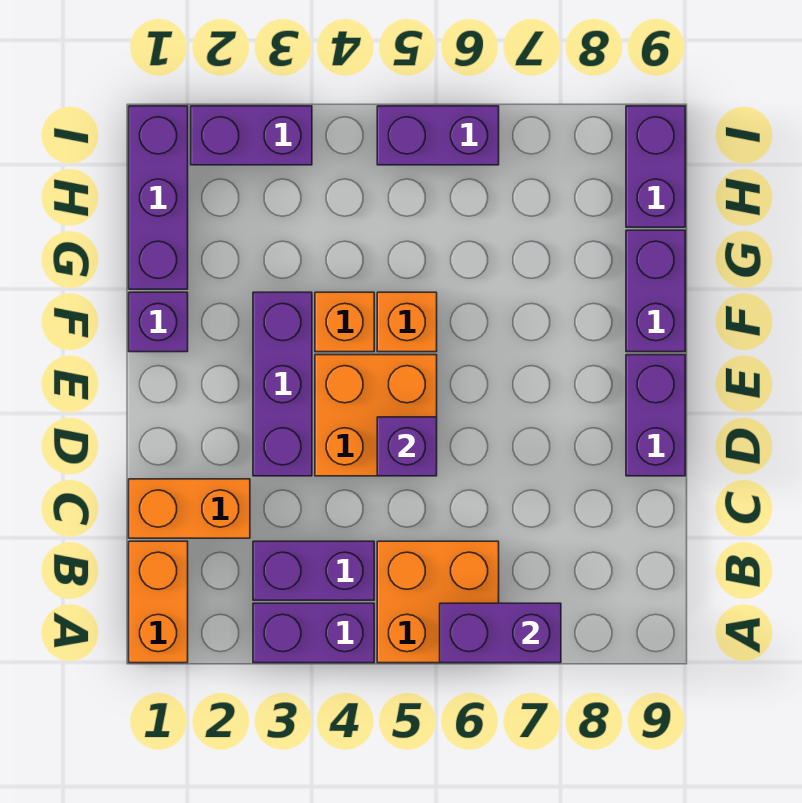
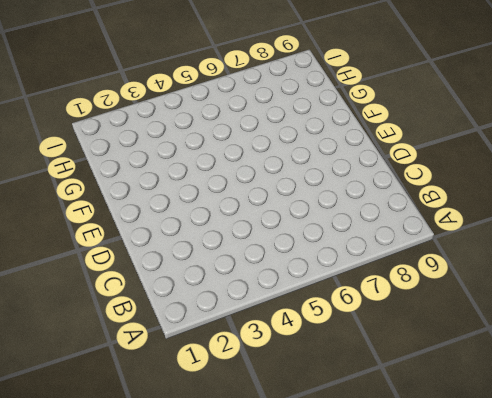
none -> orange 1x2 brick [129,541,188,663]
none -> purple 1x2 brick [253,603,374,663]
none -> orange 2x2 brick [377,541,499,663]

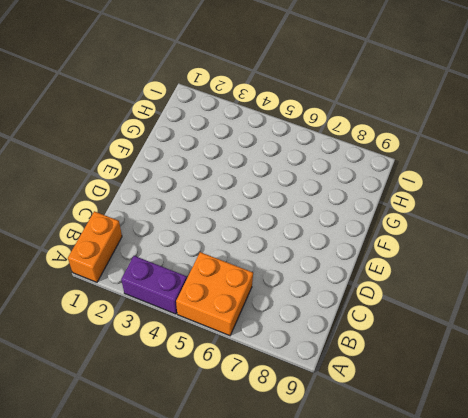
none -> purple 1x2 brick [253,541,374,600]
none -> orange 1x2 brick [129,479,250,538]
none -> purple 1x3 brick [253,292,312,476]

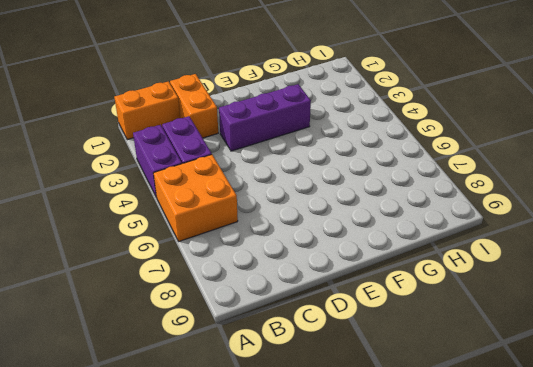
none -> orange 2x2 brick [315,355,437,476]
none -> purple 1x2 brick [626,355,685,476]
none -> purple 1x1 brick [129,292,188,352]

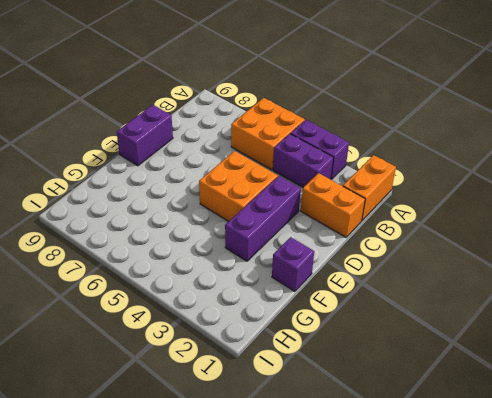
none -> orange 1x1 brick [315,292,374,352]
none -> orange 1x1 brick [377,292,437,352]
none -> purple 1x2 brick [626,230,685,352]

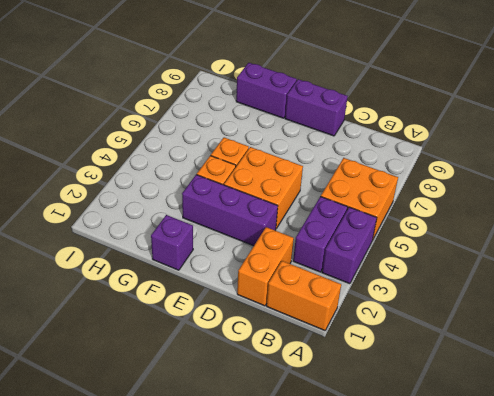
none -> purple 1x3 brick [129,106,188,289]
none -> purple 1x2 brick [626,106,685,227]
none -> purple 1x2 brick [191,106,312,165]

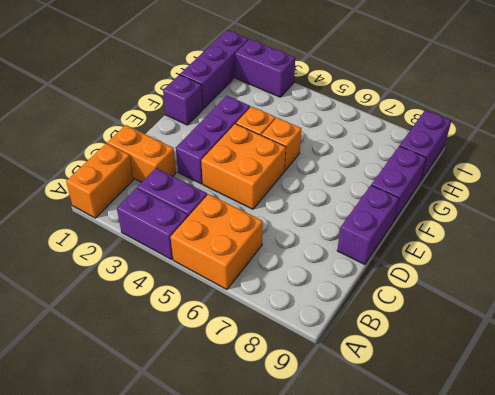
none -> purple 1x2 brick [377,106,499,165]
none -> purple 1x2 brick [440,603,561,663]
none -> purple 1x1 brick [377,417,437,476]

